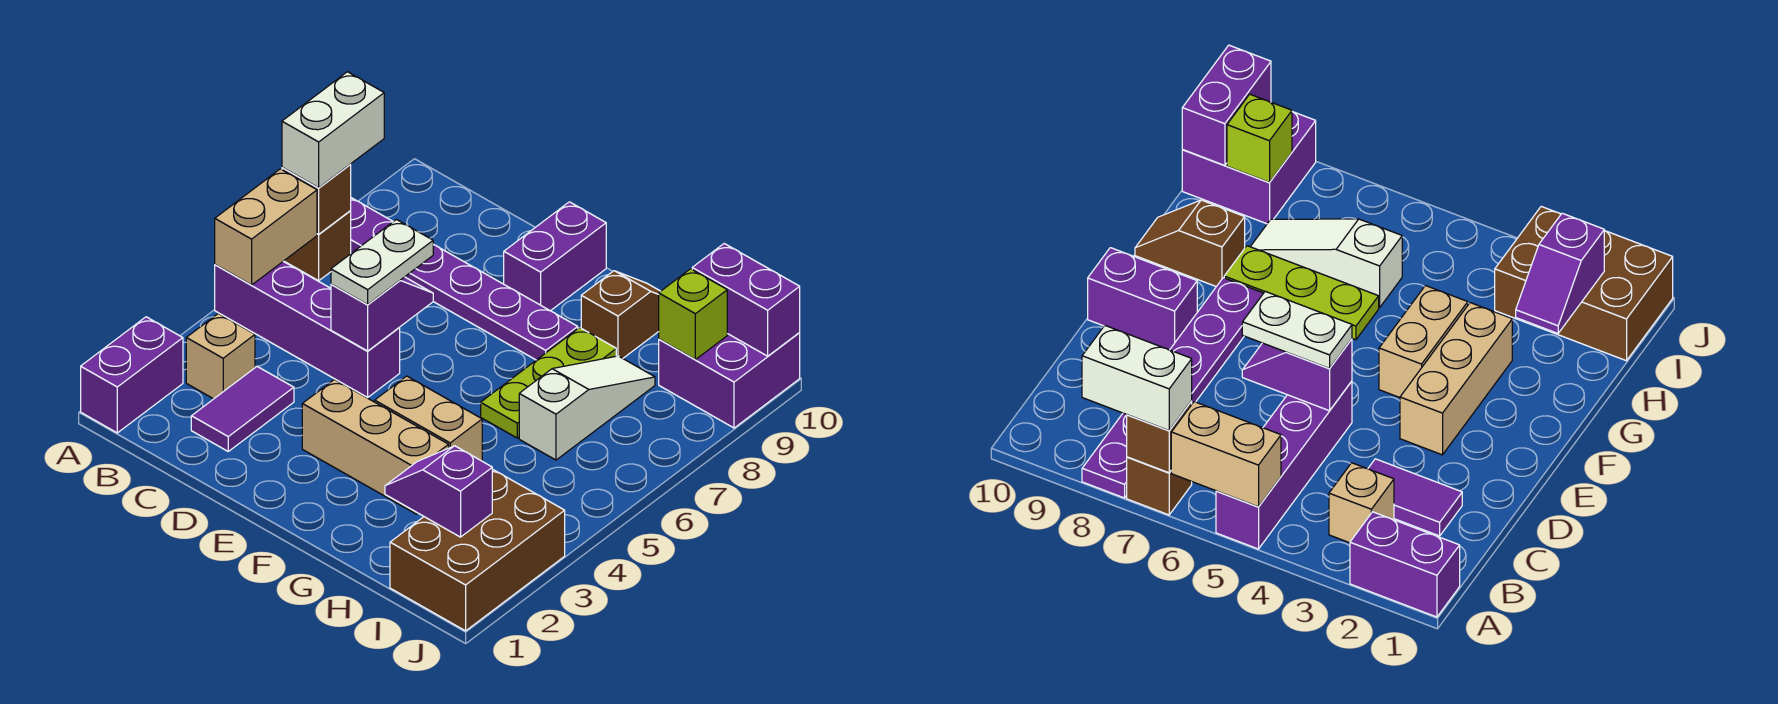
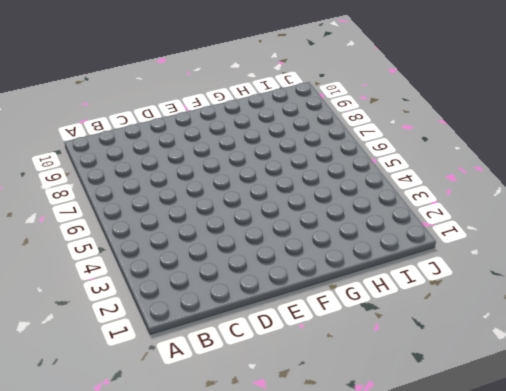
none -> purple 1x2 brick [81,317,183,433]
none -> purple 1x4 brick [215,262,400,397]
none -> brown 1x1 brick [284,211,351,281]

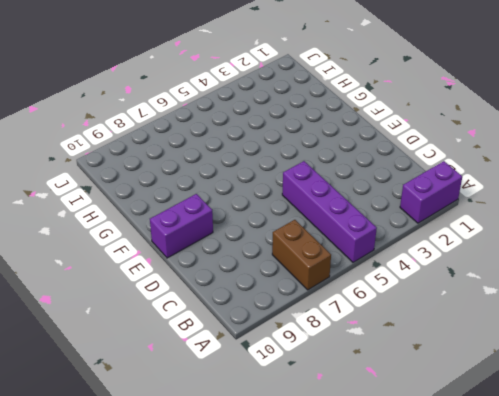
brown 1x2 brick [272,220,331,290] -> brown 1x1 brick [284,211,351,281]
none -> purple 1x6 plate [351,198,578,360]
none -> tan 1x1 brick [186,313,255,399]
none -> purple 1x2 tile [191,366,294,451]

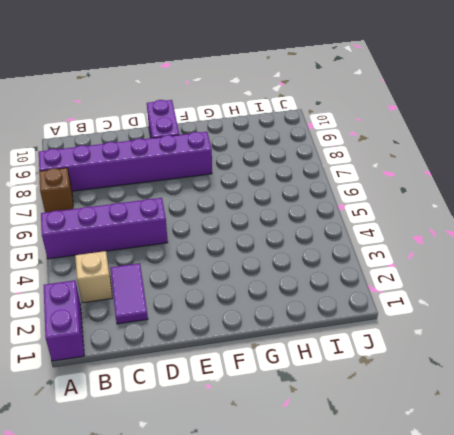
purple 1x6 brick [39,132,212,191] -> purple 1x6 plate [351,198,578,360]
none -> tan 1x3 brick [302,380,449,514]
none -> tan 1x2 brick [375,376,482,461]
none -> lime 1x3 plate [481,328,616,438]

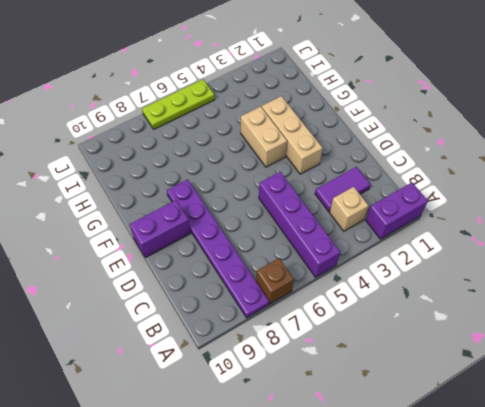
lime 1x3 plate [142,79,215,129] -> lime 1x3 plate moved to [481,328,616,438]
none -> brown 1x2 slope [581,271,660,358]
none -> white 1x3 slope [519,356,655,460]
none -> brown 2x3 brick [390,469,565,631]

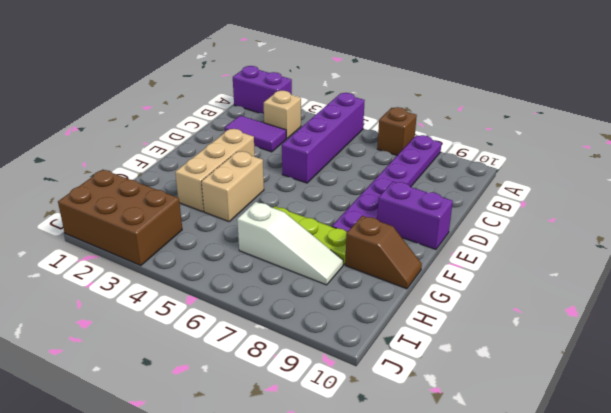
none -> purple 2x2 brick [659,333,800,428]
none -> tan 1x2 brick [215,169,317,285]
none -> brown 1x1 brick [282,165,351,234]

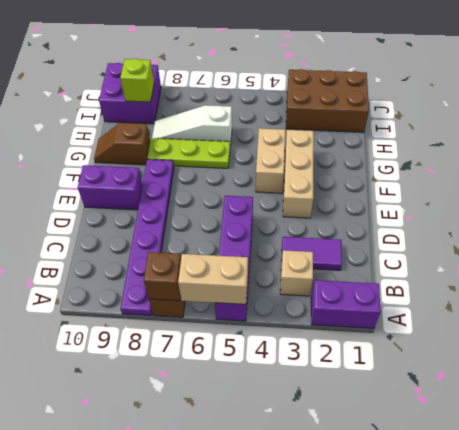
none -> purple 1x2 slope [331,277,433,351]
none -> purple 1x2 slope [385,446,492,537]
none -> purple 1x2 brick [692,244,800,356]

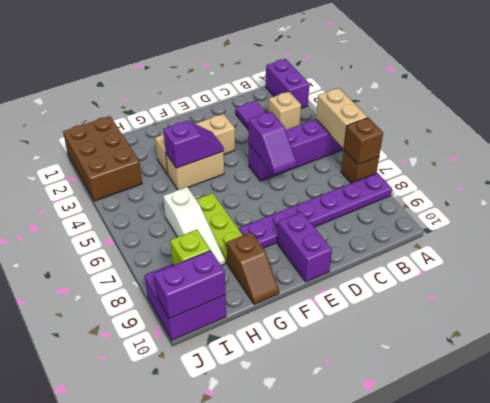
purple 1x2 slope [163,121,224,168] -> purple 1x2 slope moved to [385,446,492,537]
none -> white 1x2 brick [282,72,384,188]
none -> white 1x2 plate [331,220,433,304]

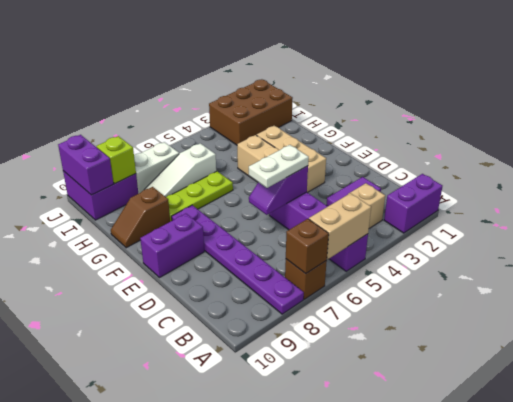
white 1x2 brick [134,142,179,194] -> white 1x2 brick moved to [282,72,384,188]
none -> purple 1x2 slope [385,446,492,537]

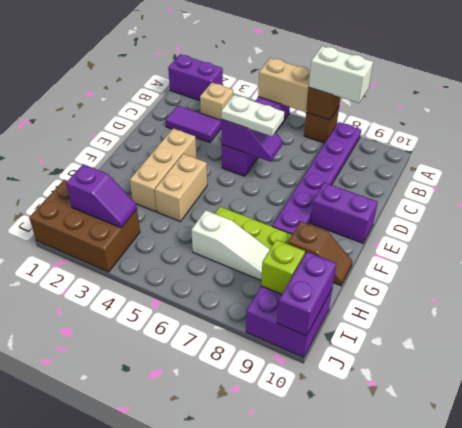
purple 1x2 slope [66,164,137,228] -> purple 1x2 slope turned to [385,446,492,537]

